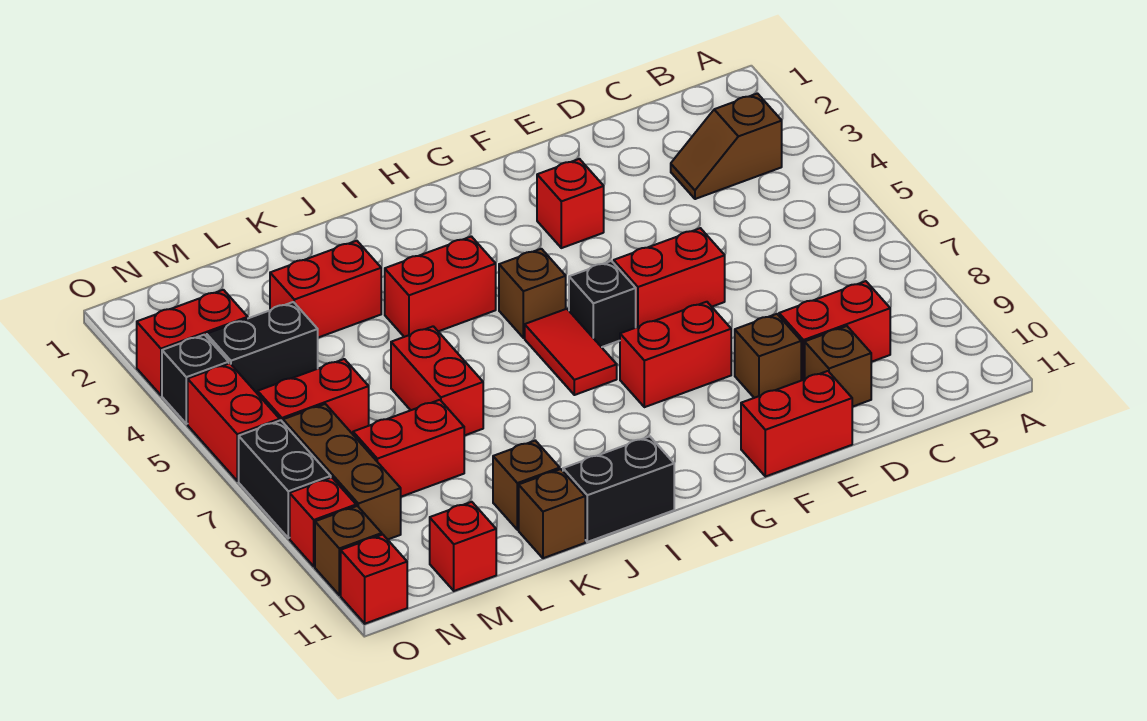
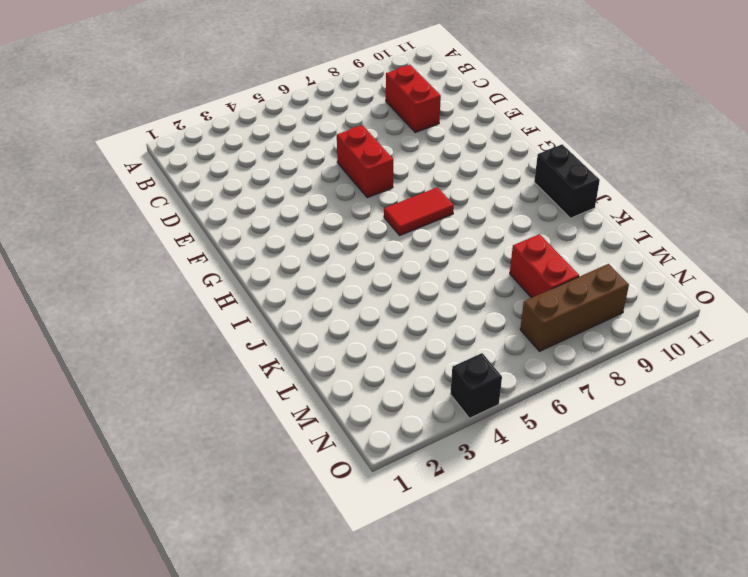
none -> brown 1x2 slope [671,94,782,199]
none -> brown 1x1 brick [805,326,871,407]
none -> brown 1x1 brick [735,314,801,398]

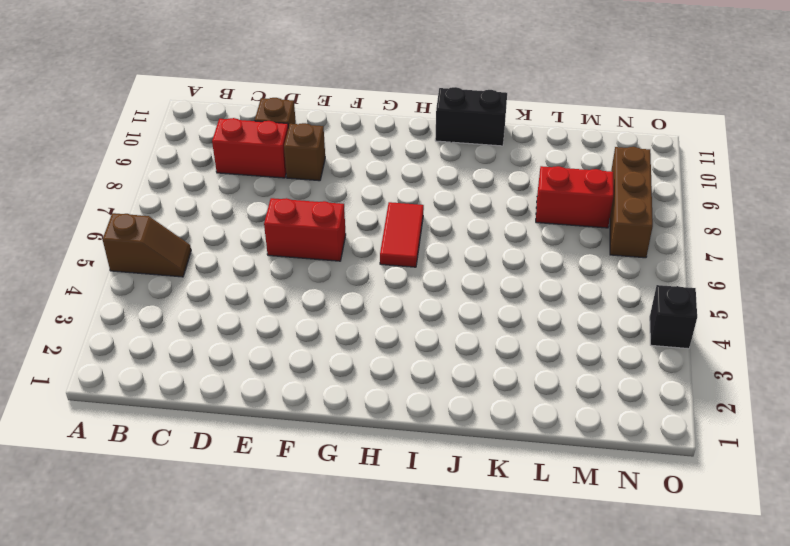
brown 1x2 slope [103,213,191,277] -> brown 1x2 slope moved to [671,94,782,199]
none -> red 1x2 brick [741,371,852,477]
none -> red 1x1 brick [537,159,604,248]
none -> red 1x2 brick [620,302,731,407]

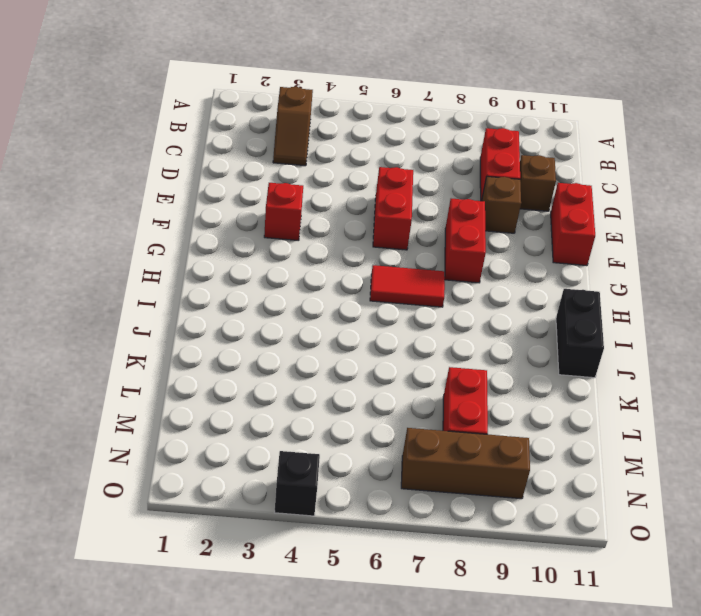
none -> black 1x1 brick [569,261,636,347]
none -> brown 1x1 brick [499,249,566,338]
none -> red 1x2 brick [385,237,496,337]

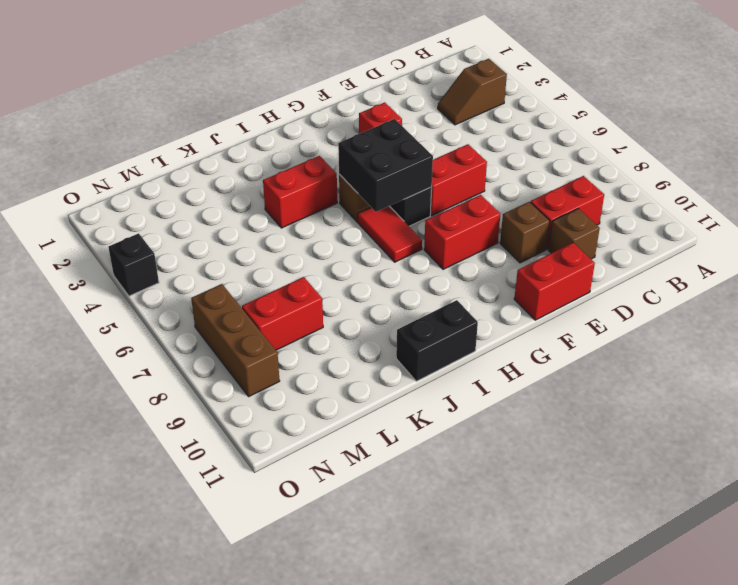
black 2x2 brick [338,119,433,212] -> none
none -> red 1x2 brick [270,241,381,338]
none -> red 1x2 brick [391,326,483,436]
none -> brown 1x1 brick [493,441,560,530]

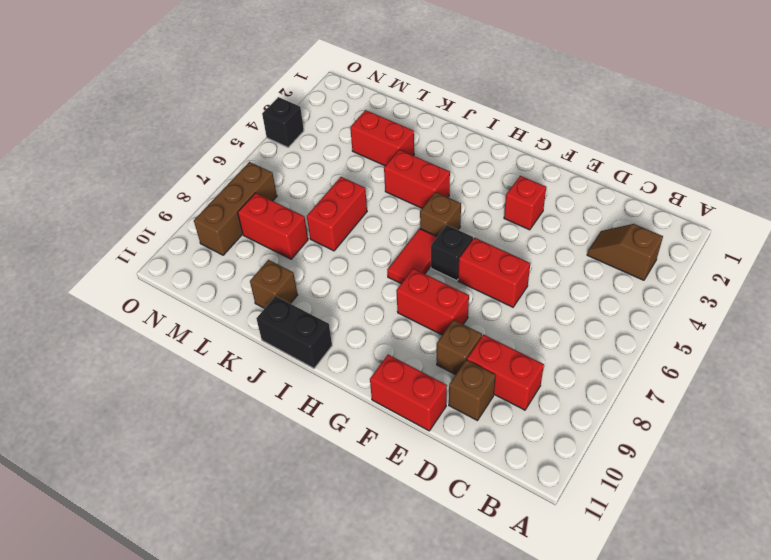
none -> brown 1x1 brick [519,469,585,558]
none -> black 1x2 brick [207,302,318,394]
none -> red 1x2 brick [258,359,369,434]

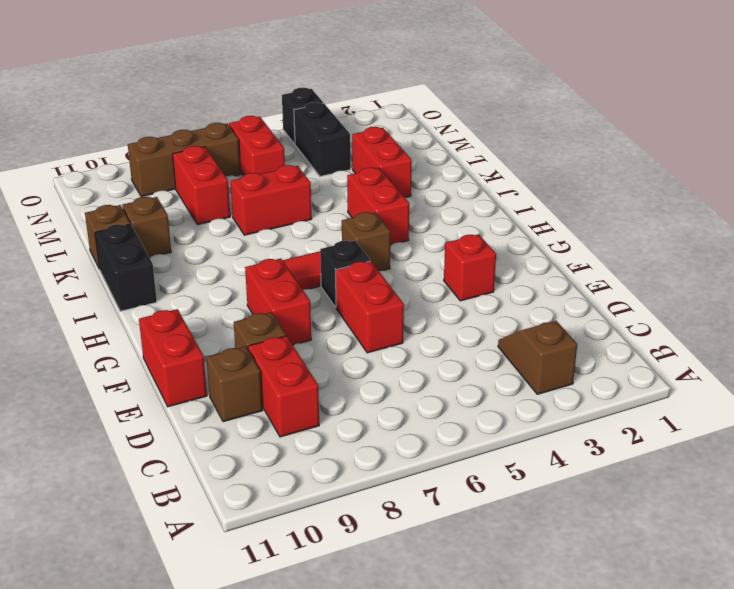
none -> red 1x1 brick [430,502,496,591]
none -> red 1x2 brick [137,290,248,395]
none -> red 1x2 brick [188,363,280,481]

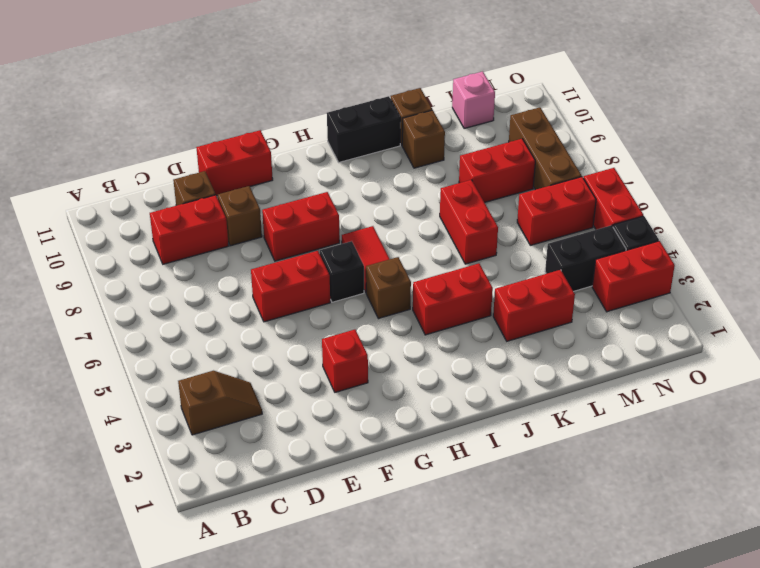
pink 1x1 brick [452,71,495,129] -> red 1x1 brick [430,502,496,591]
none -> black 1x2 brick [239,420,331,538]
none -> red 1x1 brick [290,477,356,567]
none -> brown 1x1 brick [315,506,382,595]

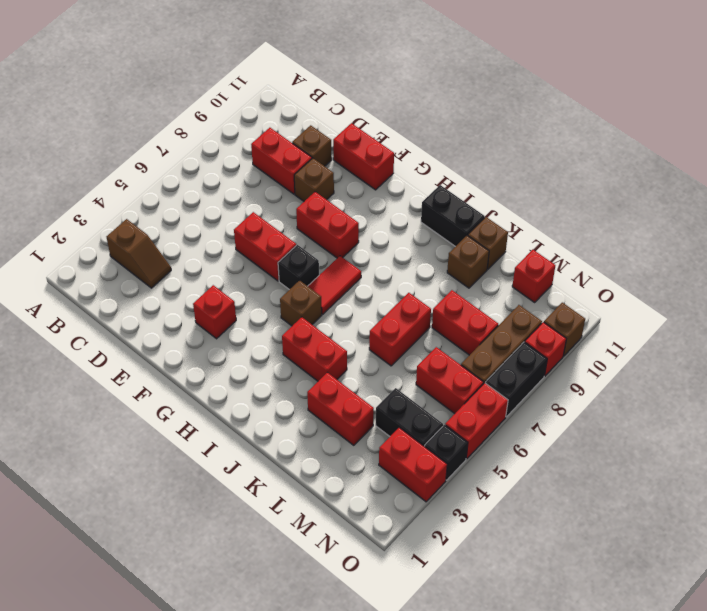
none -> red 1x1 brick [341,535,407,624]

